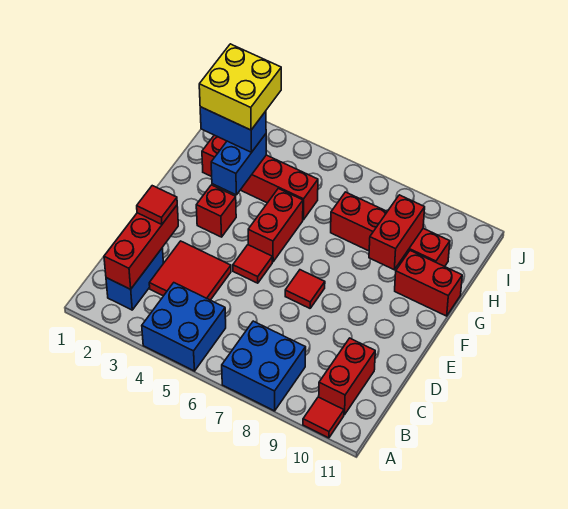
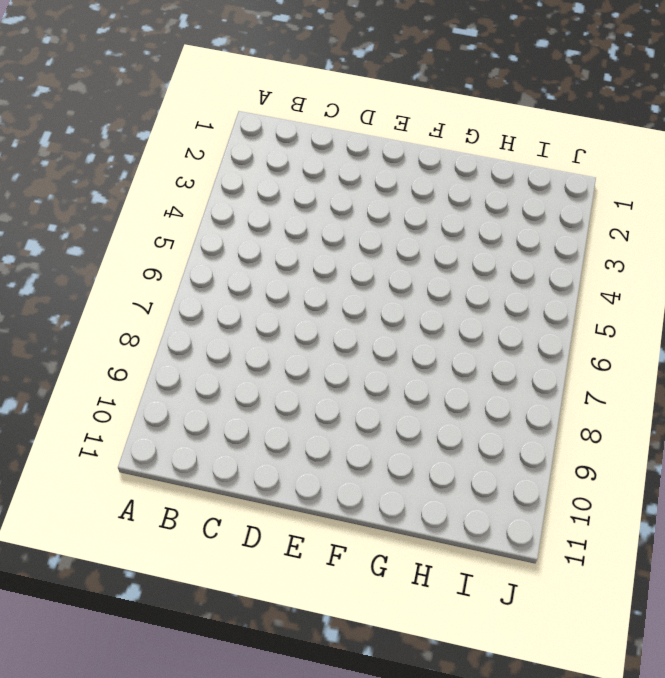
none -> blue 2x2 brick [142,283,226,371]
none -> blue 2x2 brick [222,321,306,411]
none -> red 1x1 tile [303,397,344,438]

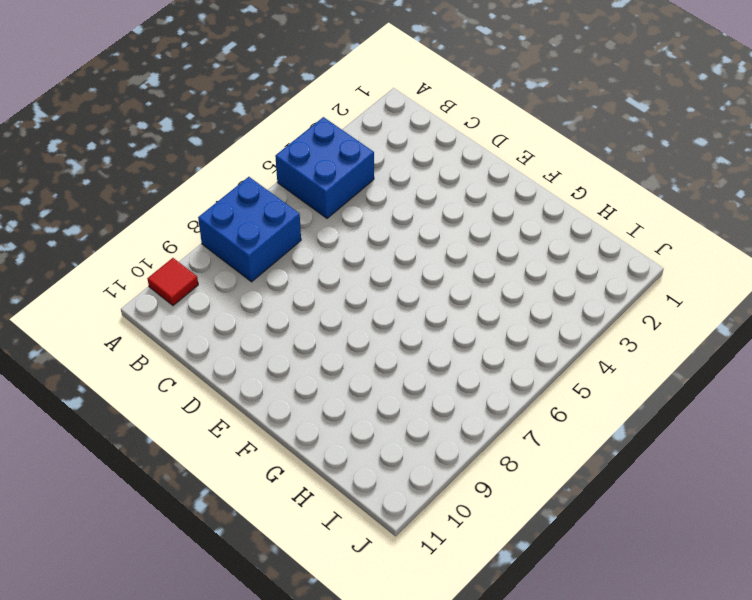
none -> blue 1x2 brick [106,248,163,310]
none -> red 1x2 brick [319,338,375,415]
none -> red 2x2 tile [149,241,231,300]

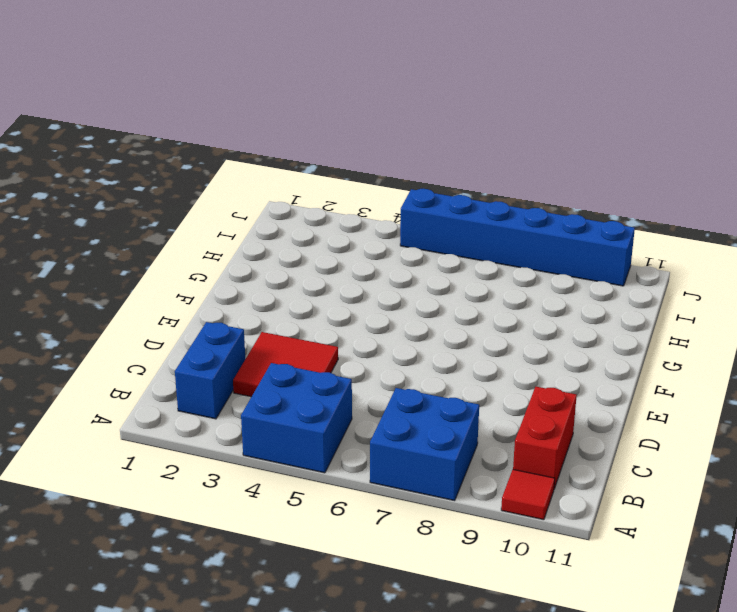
blue 1x6 brick [400,189,635,286] -> none
none -> red 1x1 tile [233,245,272,283]
none -> red 1x1 tile [285,270,325,308]
none -> red 1x1 brick [196,185,236,237]

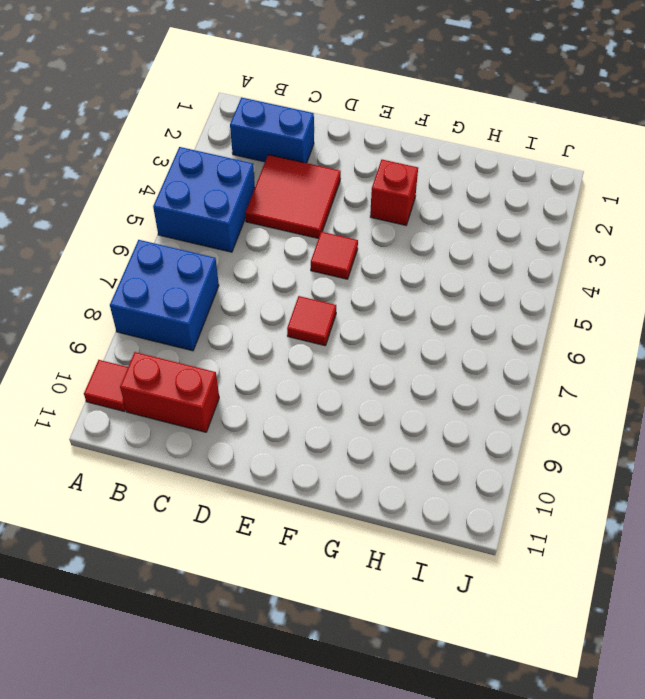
none -> red 1x2 brick [248,188,303,262]
none -> red 1x2 brick [395,251,462,316]
none -> red 1x4 brick [202,135,318,220]

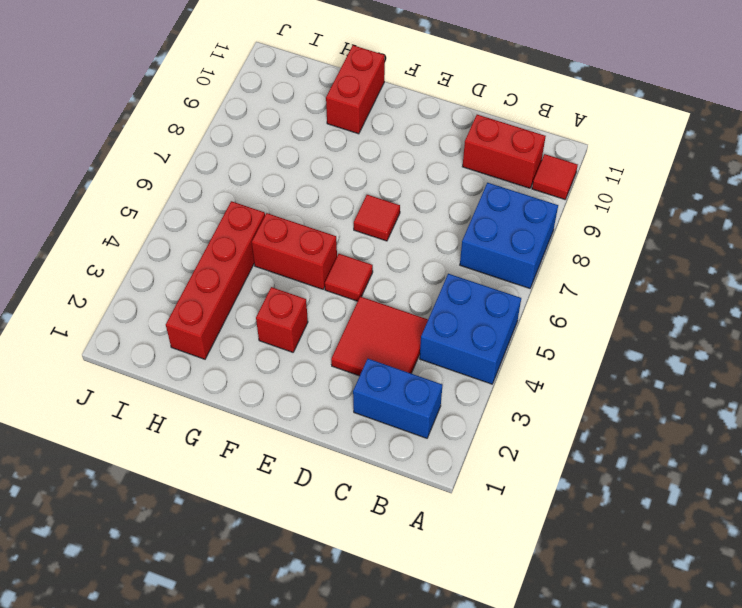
none -> red 1x4 brick [331,192,450,267]
none -> red 1x3 brick [104,206,178,289]
none -> blue 1x2 brick [211,134,266,195]

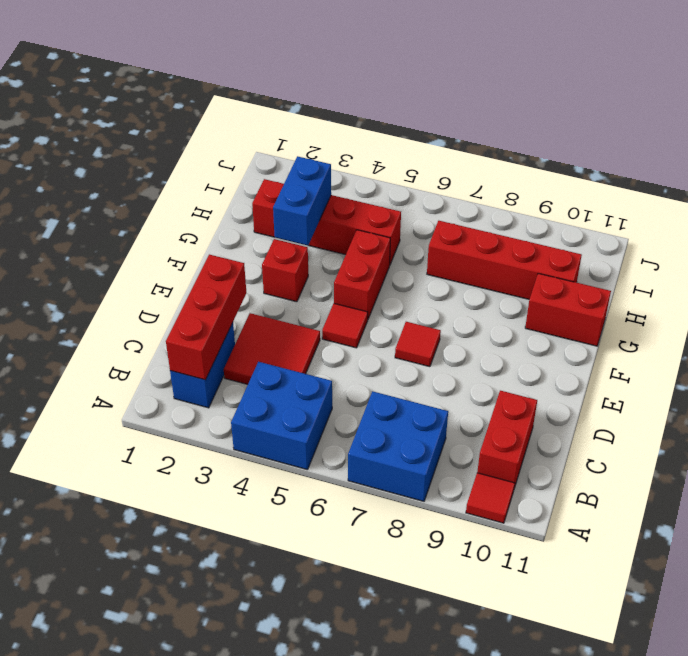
none -> red 1x2 brick [369,195,425,270]
none -> red 1x1 tile [137,186,177,224]
none -> blue 1x2 brick [200,107,266,153]

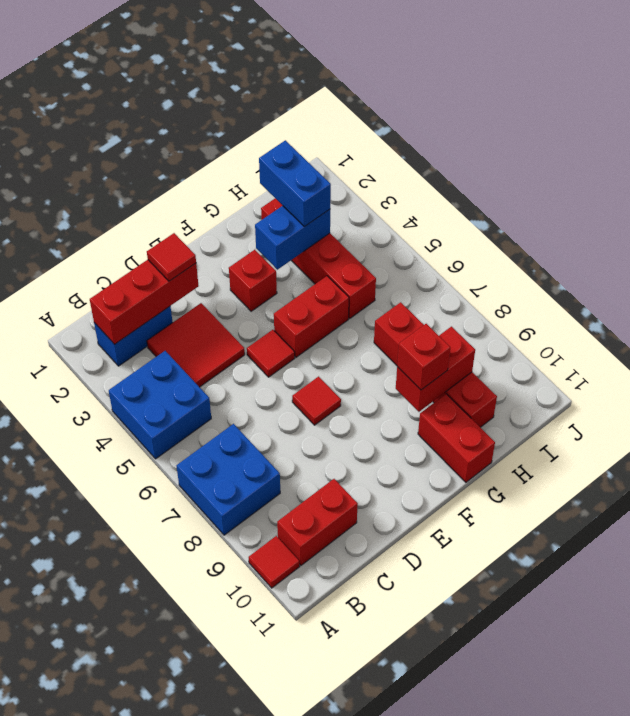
red 1x1 brick [397,324,450,390] -> none
none -> yellow 2x2 brick [199,44,281,130]

